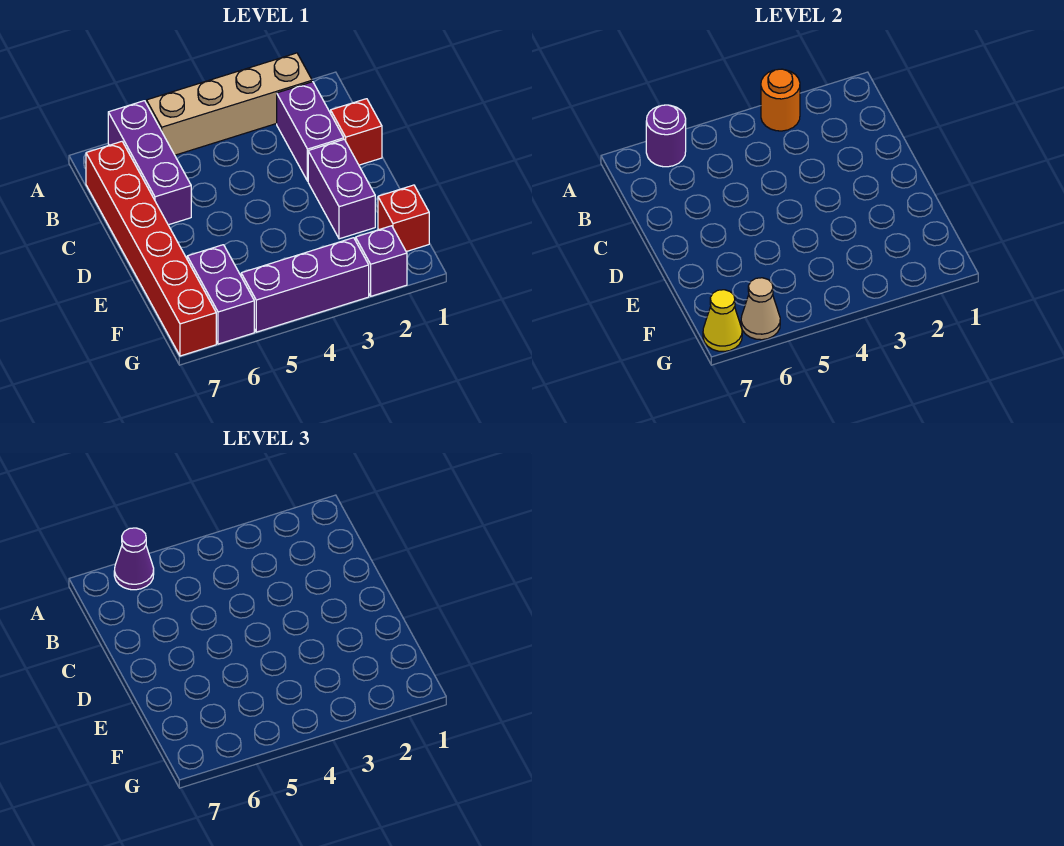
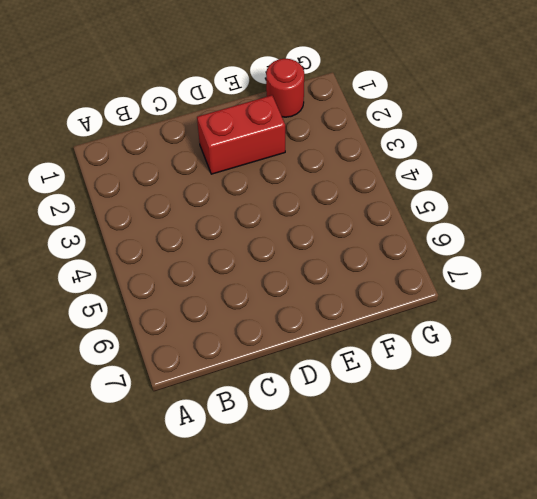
red 1x2 brick [197,95,285,174] -> purple 1x2 brick [308,139,375,239]
red 1x1 round brick [266,59,304,117] -> red 1x1 brick [378,185,429,252]
none -> tan 1x4 brick [147,53,312,155]
none -> purple 1x3 brick [108,101,191,225]
none -> purple 1x2 brick [277,82,344,181]

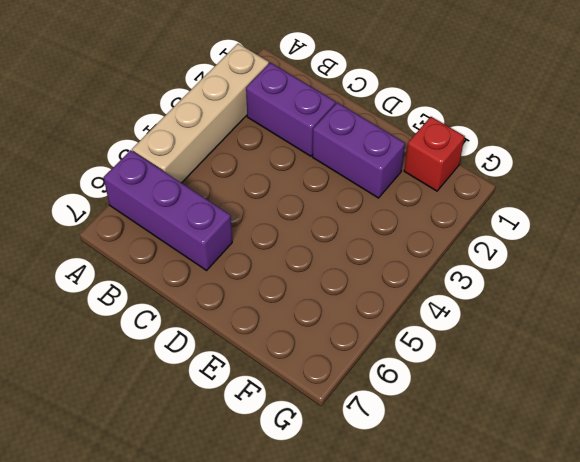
none -> red 1x6 brick [86,142,216,356]
none -> red 1x1 brick [331,99,382,165]
none -> purple 1x2 brick [187,245,254,344]

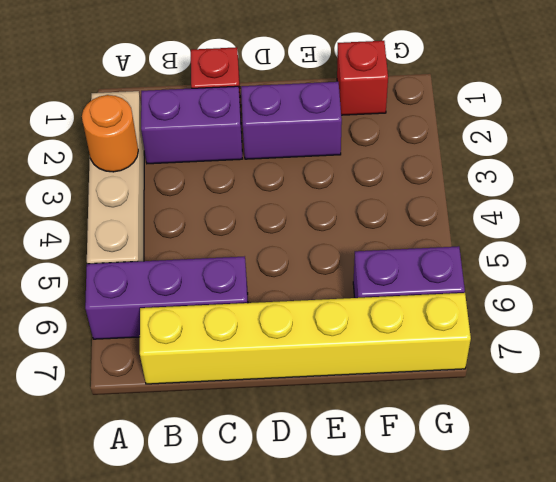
yellow 1x6 brick [140,293,471,384] -> red 1x6 brick [86,142,216,356]
none -> purple 1x1 brick [356,226,407,296]
none -> purple 1x3 brick [241,238,369,332]
none -> purple 1x1 round brick [646,105,686,167]

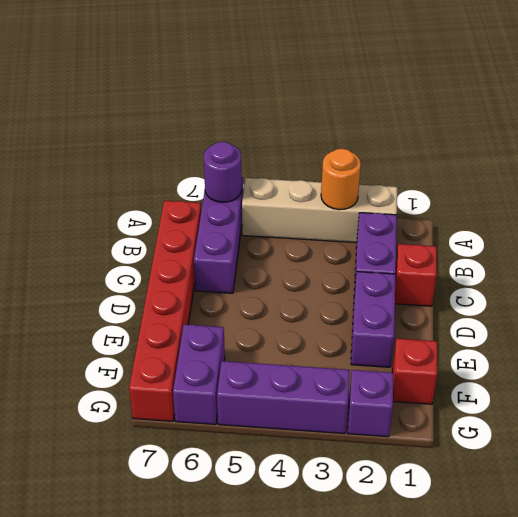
none -> tan 1x1 cone [741,278,780,340]
none -> yellow 1x1 cone [703,290,742,352]
none -> purple 1x1 cone [114,528,154,590]

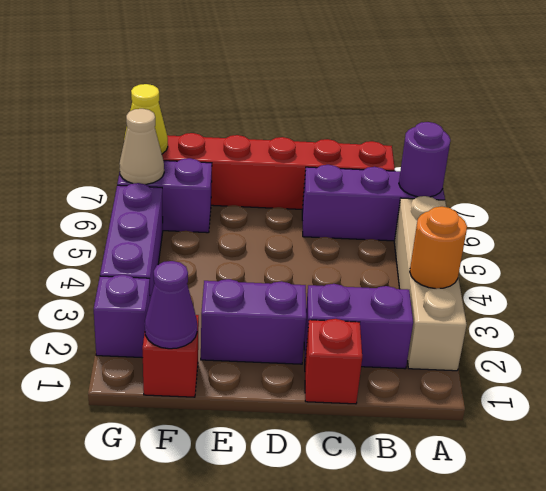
purple 1x1 cone [145,261,197,349] -> purple 1x1 cone moved to [114,528,154,590]

